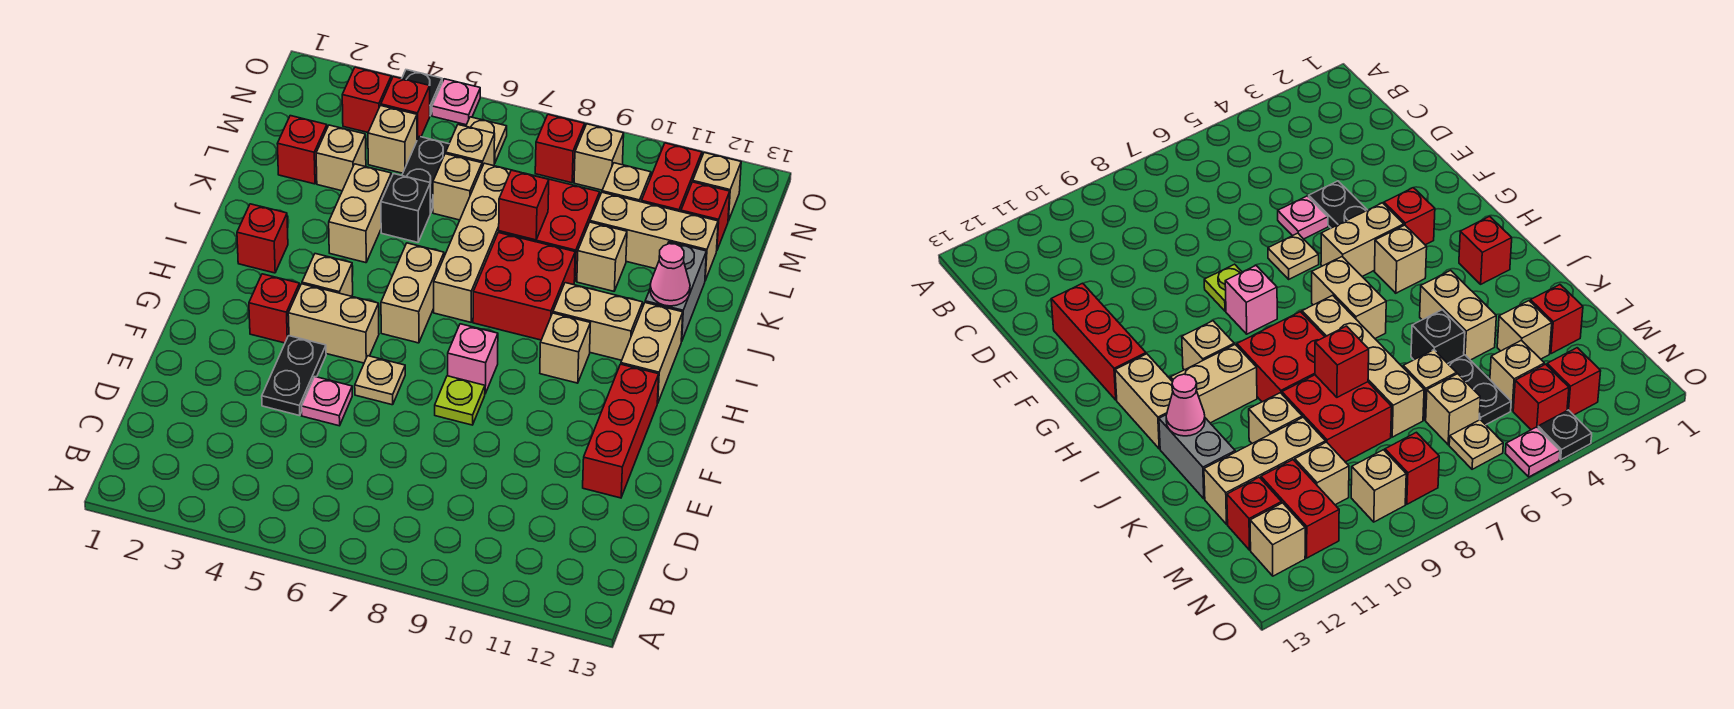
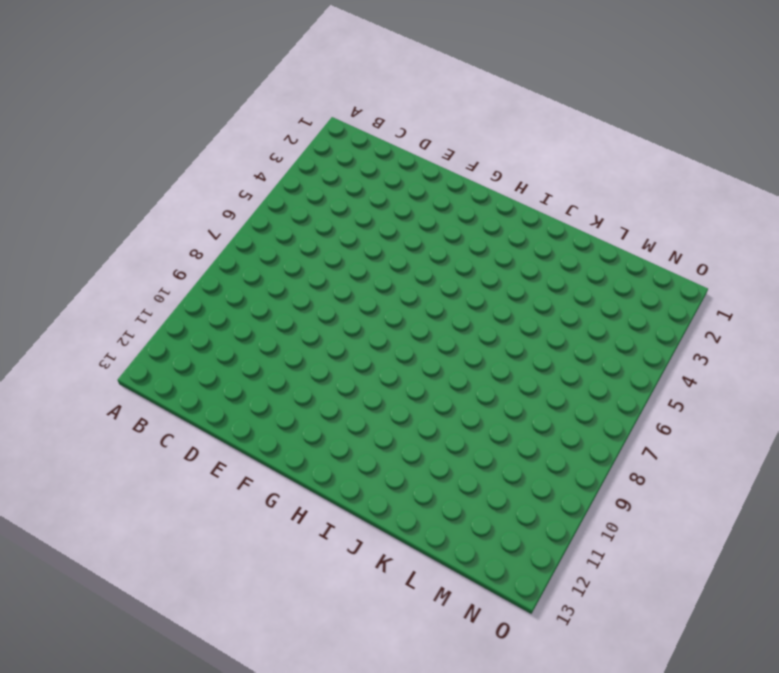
none -> black 1x2 plate [262,336,326,416]
none -> pink 1x1 plate [302,377,352,426]
none -> red 1x3 brick [583,364,659,498]
none -> tan 1x1 plate [355,356,405,405]

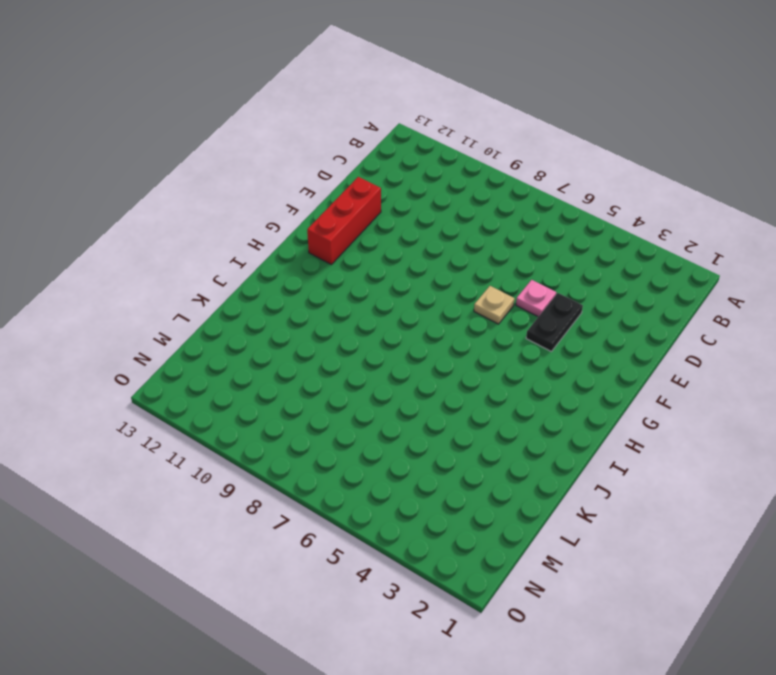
none -> lime 1x1 plate [435,376,485,425]
none -> red 1x1 brick [249,274,300,343]
none -> tan 1x2 brick [288,284,379,363]
none -> pink 1x1 brick [448,324,498,394]

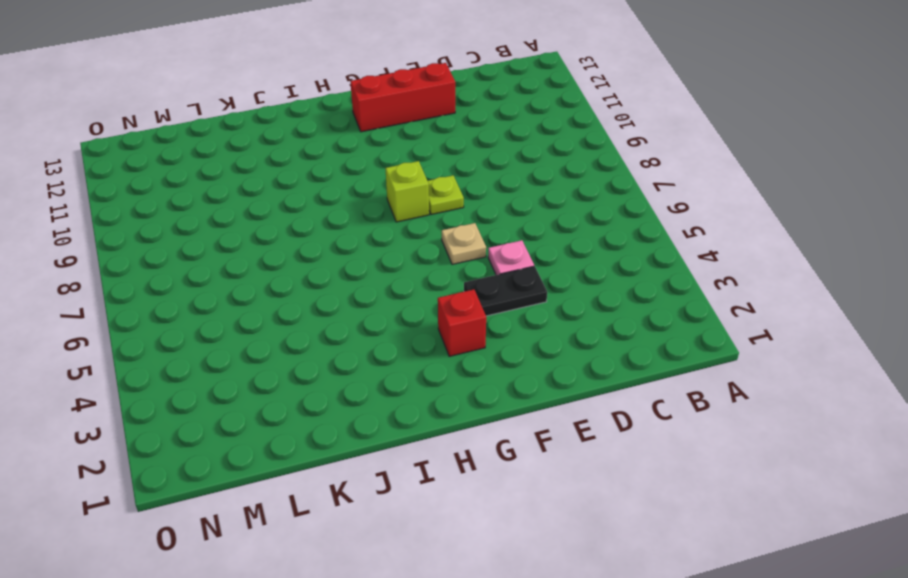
lime 1x1 brick [386,161,429,222] -> pink 1x1 brick [448,324,498,394]
none -> tan 1x2 brick [288,284,379,363]
none -> tan 1x1 brick [302,254,353,296]
none -> tan 1x2 brick [381,243,444,343]
none -> tan 1x1 brick [540,313,590,383]

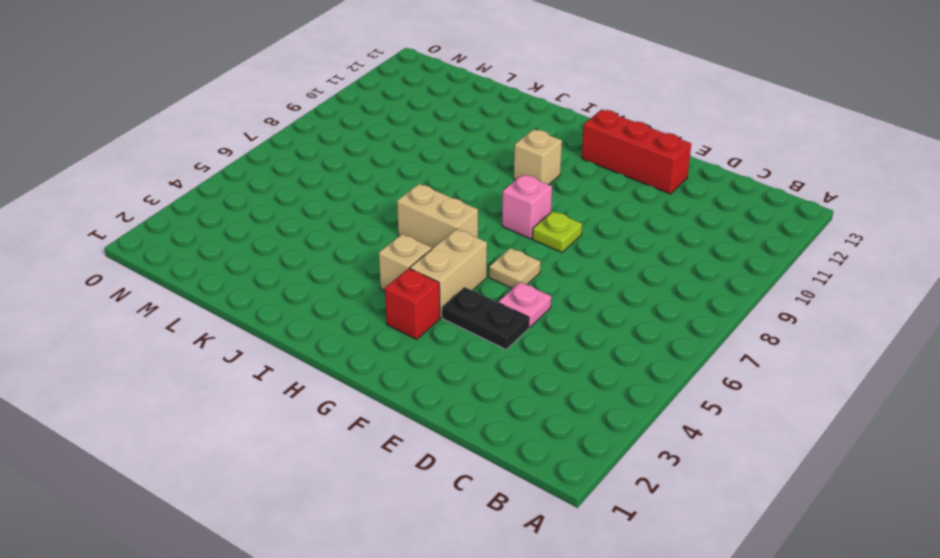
none -> tan 1x2 brick [621,303,683,404]
none -> red 1x1 brick [237,204,288,273]
none -> tan 1x4 brick [434,163,511,322]
none -> red 2x2 brick [473,232,575,340]

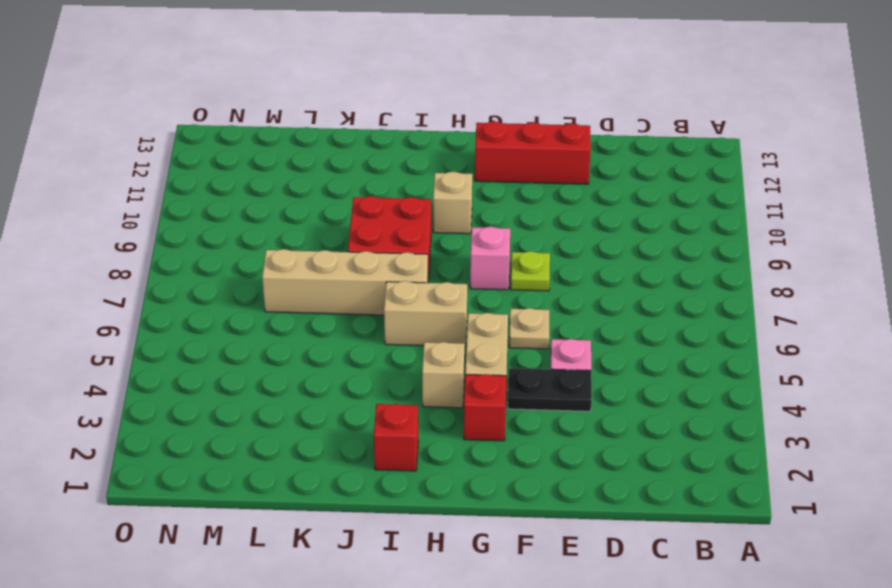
none -> tan 1x2 brick [621,303,683,404]
none -> tan 1x2 brick [553,283,643,360]
none -> tan 1x2 brick [329,164,391,263]
none -> grey 1x2 brick [645,242,706,341]

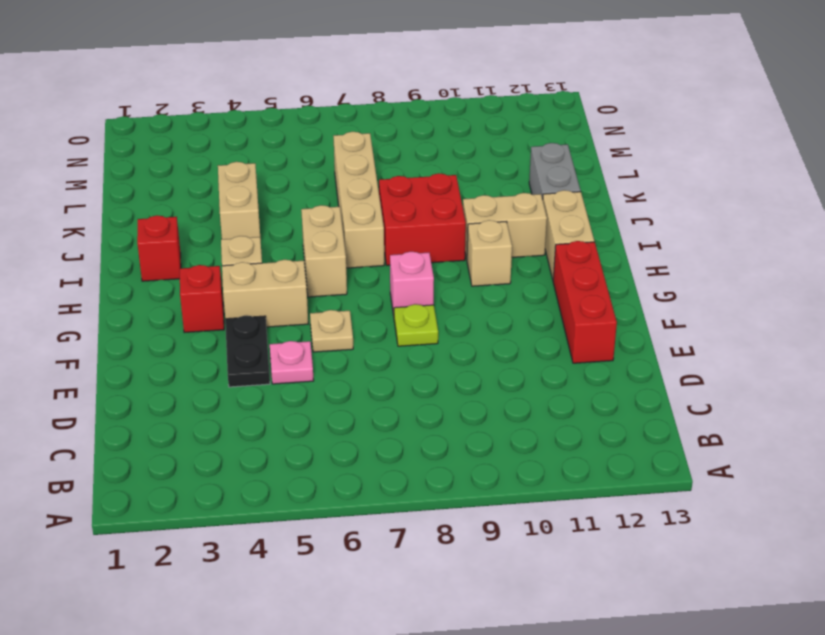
none -> black 1x1 brick [381,174,430,242]
none -> red 2x2 brick [499,178,600,282]
none -> tan 1x1 brick [577,222,627,291]
none -> red 1x1 brick [277,116,327,184]

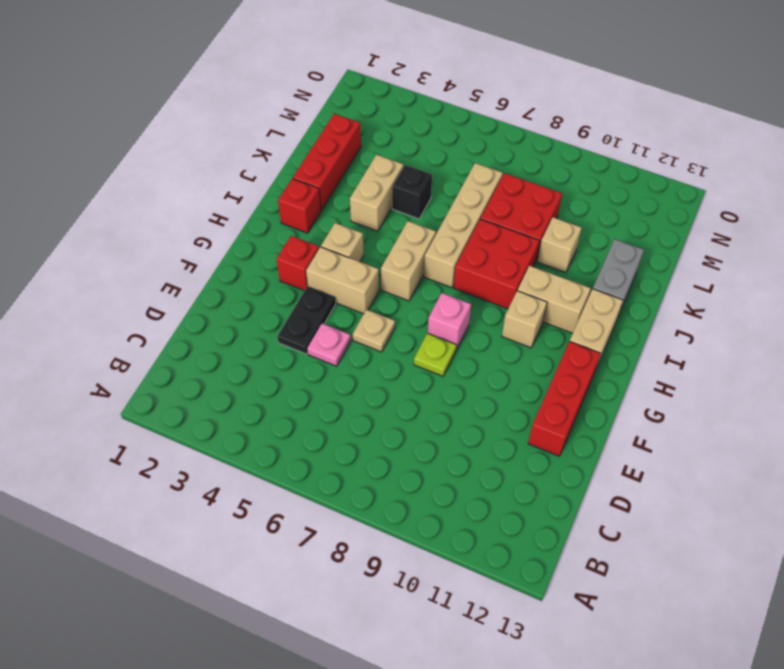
red 1x3 brick [293,114,361,210] -> red 1x1 brick [277,116,327,184]
none -> tan 1x1 brick [316,125,366,191]
none -> black 1x2 plate [402,136,449,213]
none -> tan 1x1 brick [433,154,482,220]
none -> tan 1x3 brick [590,192,718,280]

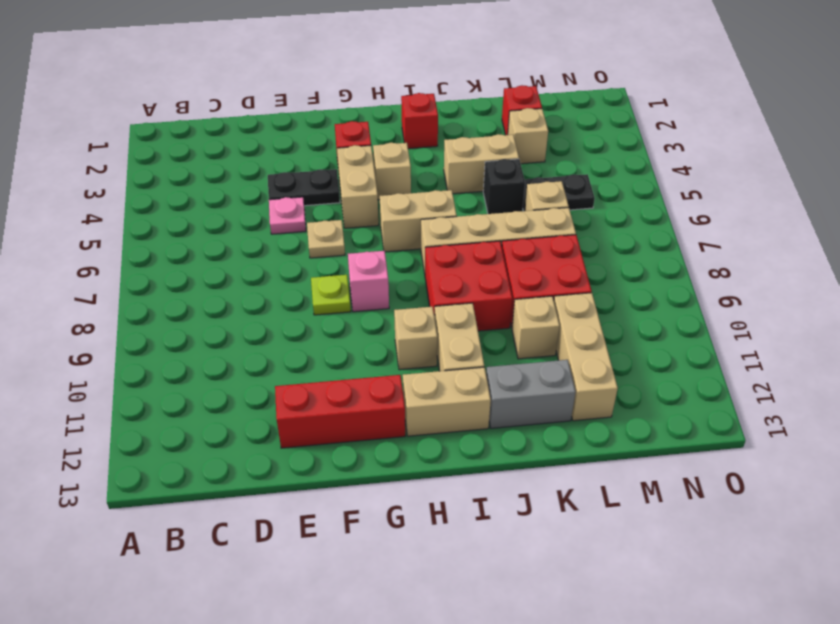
none -> tan 1x1 brick [368,106,417,173]
none -> tan 1x1 brick [446,125,495,167]
none -> tan 1x1 brick [602,163,651,202]
none -> red 1x2 brick [642,143,702,212]

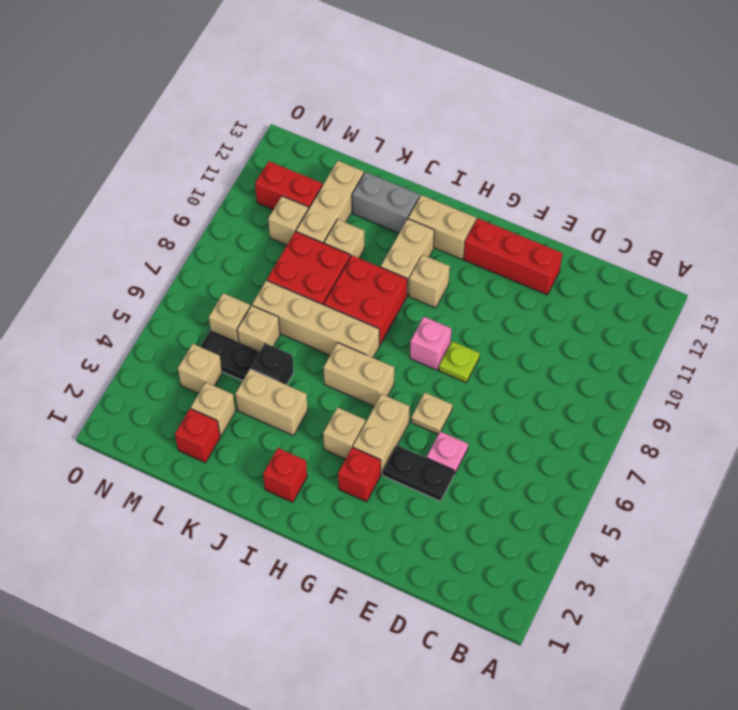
none -> red 1x1 brick [681,182,730,250]
none -> red 1x1 brick [342,67,391,132]
none -> red 1x1 brick [381,77,430,140]
none -> tan 1x1 plate [466,117,507,163]

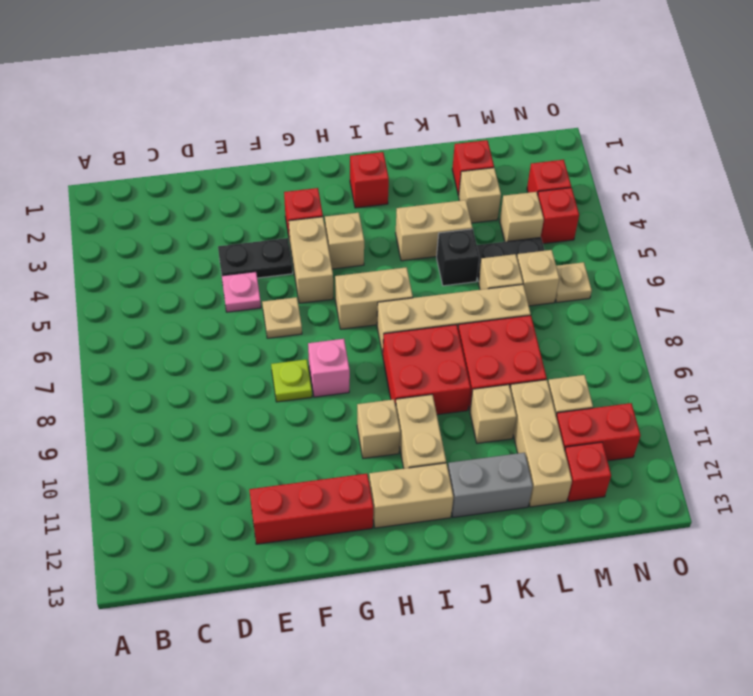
none -> red 1x1 brick [535,114,585,183]
none -> tan 1x1 brick [574,124,624,190]
none -> tan 1x1 brick [693,153,741,221]
none -> black 1x1 plate [402,70,442,115]

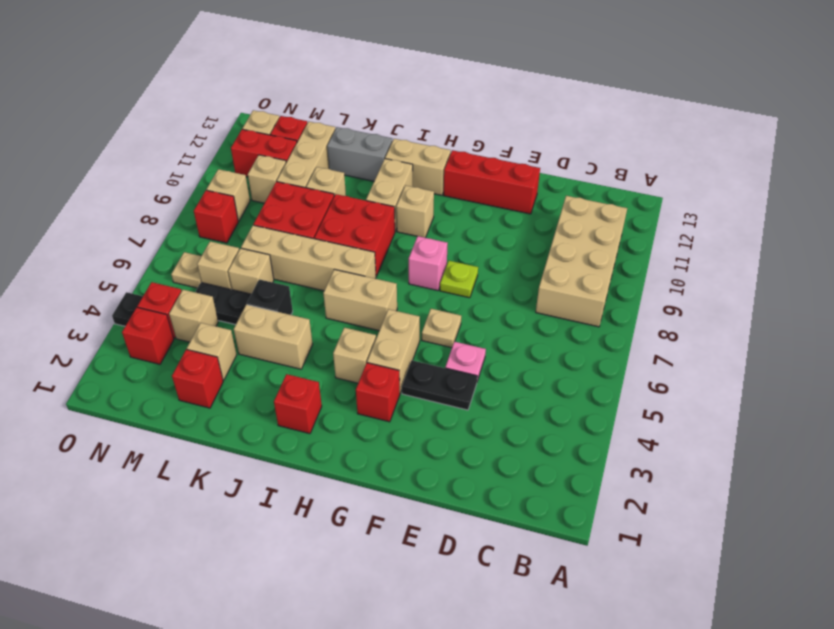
tan 2x4 brick [536,196,627,327] -> none
none -> pink 1x1 plate [432,79,480,125]
none -> pink 1x1 cone [650,244,690,306]
none -> red 1x1 brick [499,170,549,240]

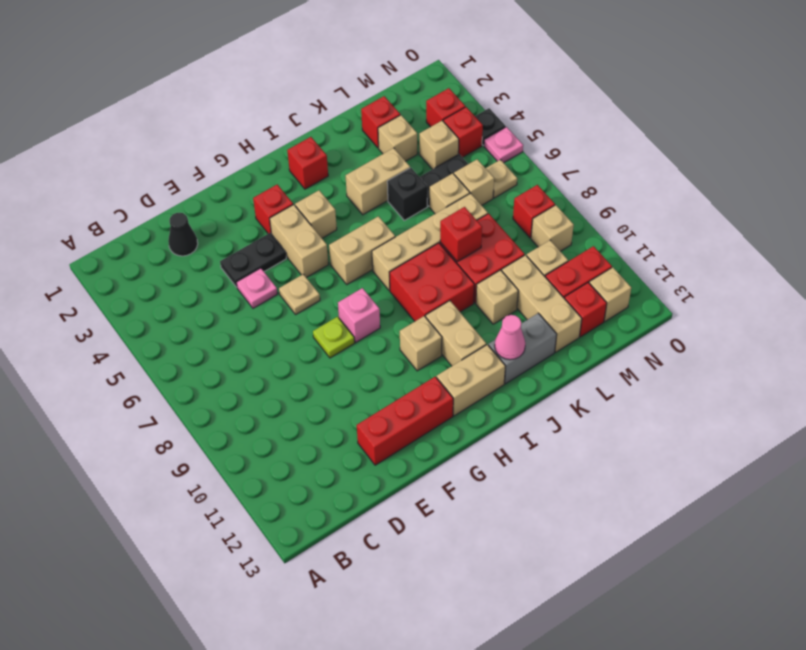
black 1x1 cone [168,213,198,256] -> none

